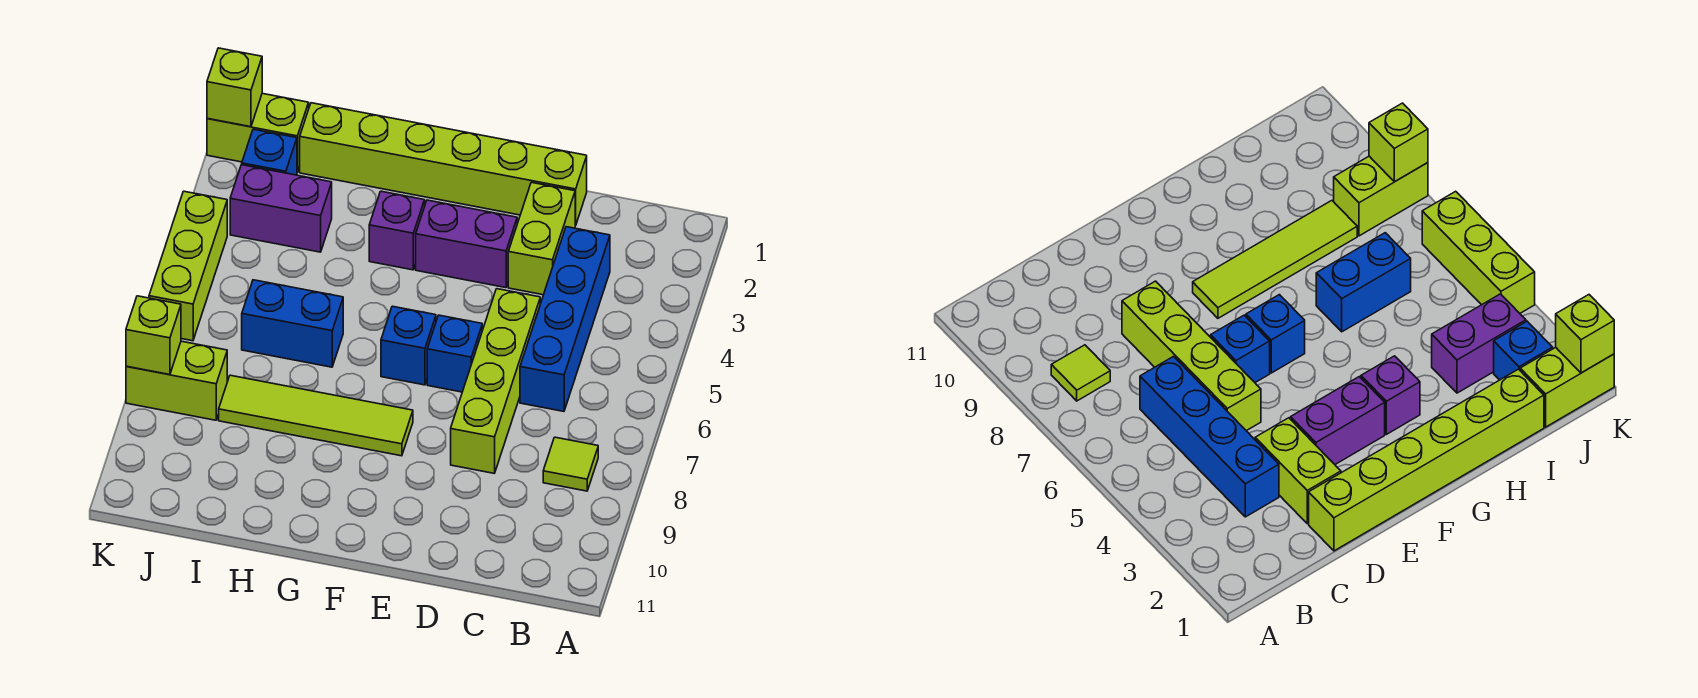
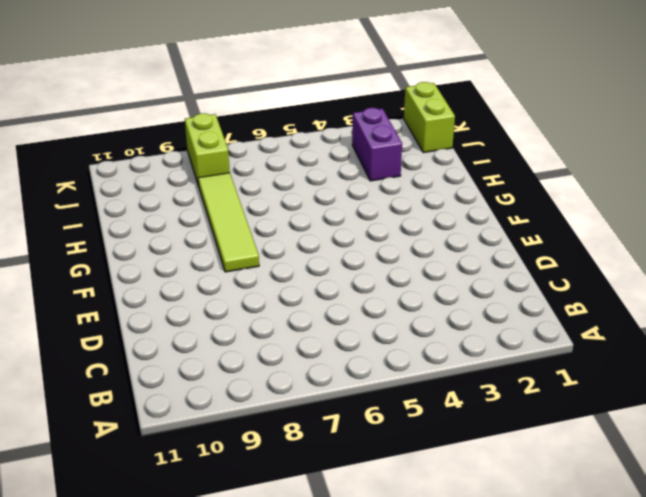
none -> lime 1x1 tile [543,437,598,491]
none -> blue 1x4 brick [520,227,610,411]
none -> lime 1x6 brick [300,103,587,225]

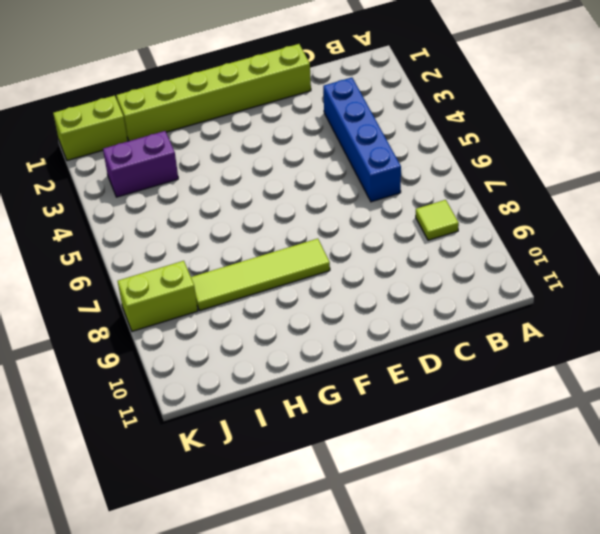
none -> lime 1x2 brick [508,182,576,295]
none -> lime 1x4 brick [451,289,540,473]
none -> purple 1x2 brick [416,200,517,288]

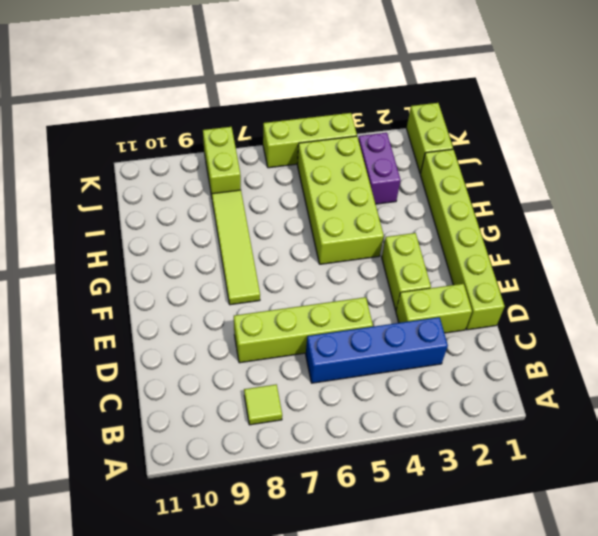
lime 1x2 brick [382,233,431,310] -> purple 1x2 brick [416,200,517,288]
lime 2x4 brick [297,136,384,264] -> none
none -> blue 1x1 brick [427,315,482,392]
none -> blue 1x1 brick [381,306,436,385]
none -> purple 1x1 brick [369,191,425,270]

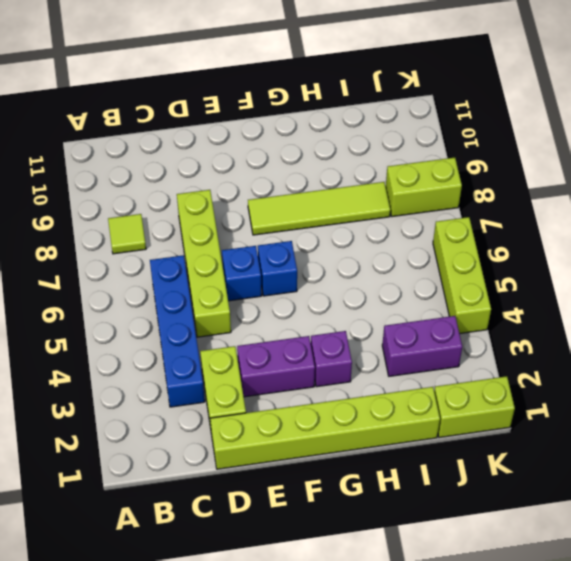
none -> blue 1x2 brick [242,280,343,367]
none -> blue 1x1 brick [242,129,297,175]
none -> lime 1x1 brick [207,48,262,127]

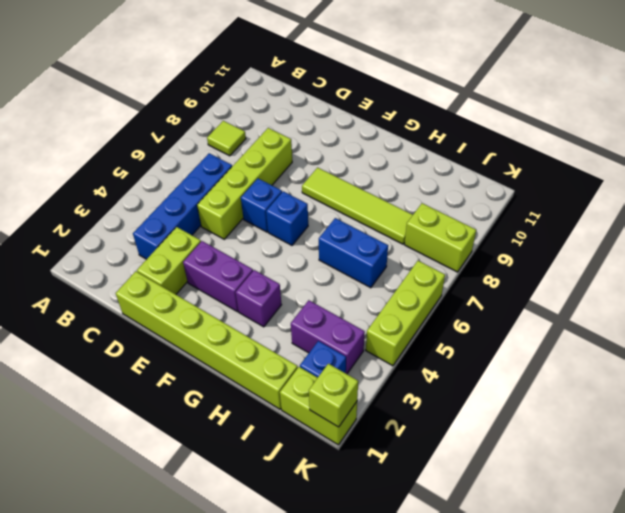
none -> lime 1x1 brick [126,296,181,375]

